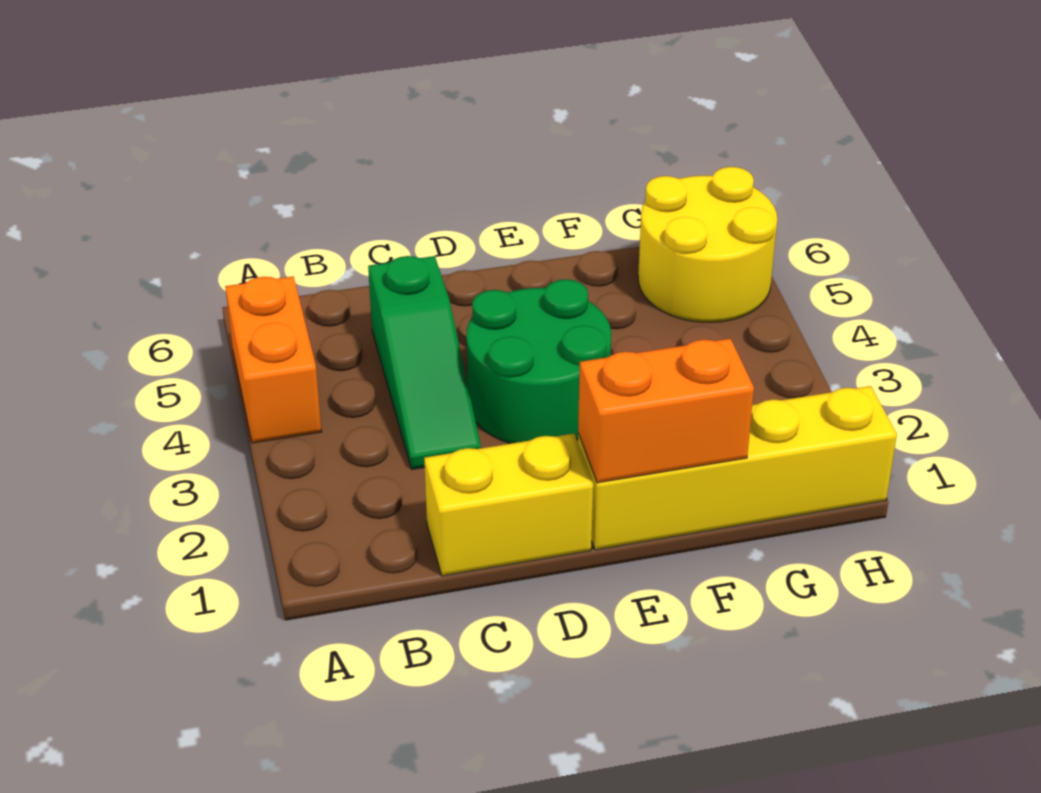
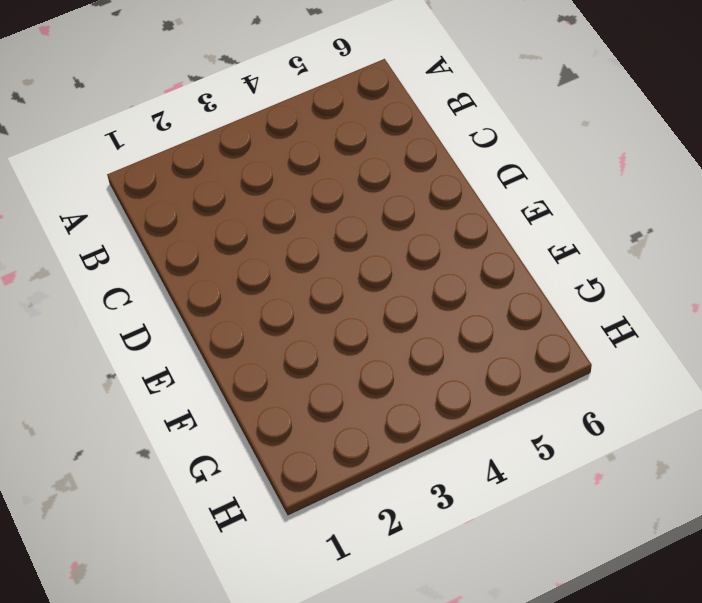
none -> orange 1x2 brick [225,276,322,443]
none -> yellow 1x2 brick [424,434,593,576]

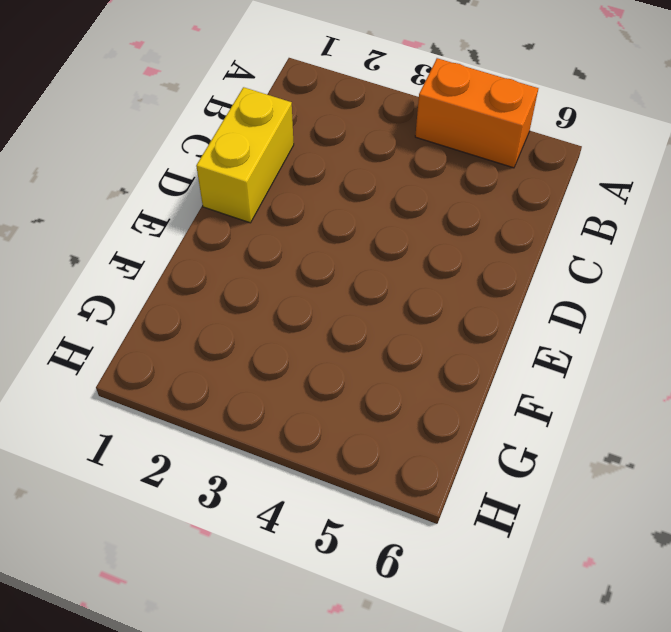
none -> green 1x3 slope [368,256,481,469]
none -> green 2x2 round brick [466,279,611,444]

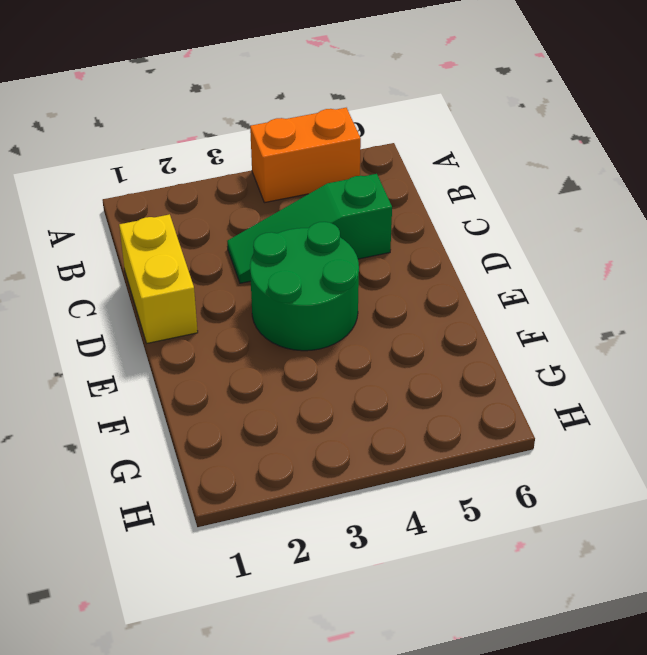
none -> yellow 1x4 brick [578,386,897,550]
none -> yellow 2x2 round brick [638,167,777,322]

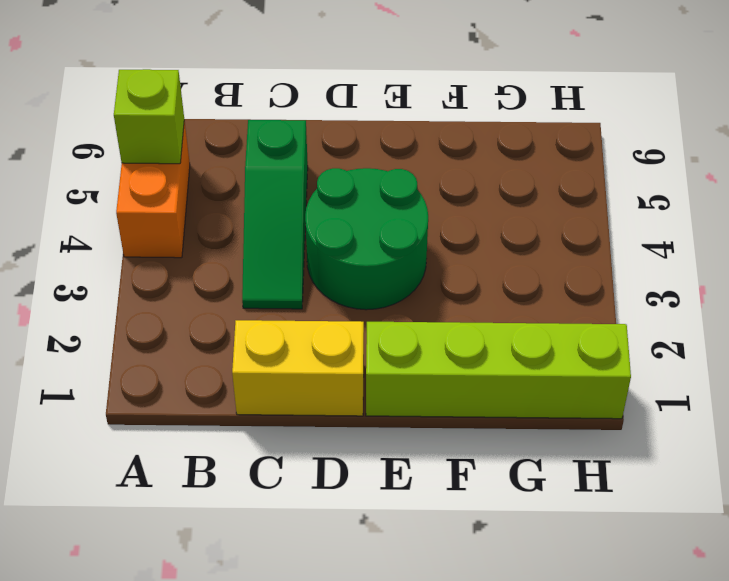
lime 1x1 brick [114,69,184,164] -> none
lime 1x4 brick [366,322,631,419] -> yellow 1x4 brick [578,386,897,550]
none -> yellow 2x2 round brick [638,167,777,322]
none -> orange 1x2 brick [578,338,754,483]

